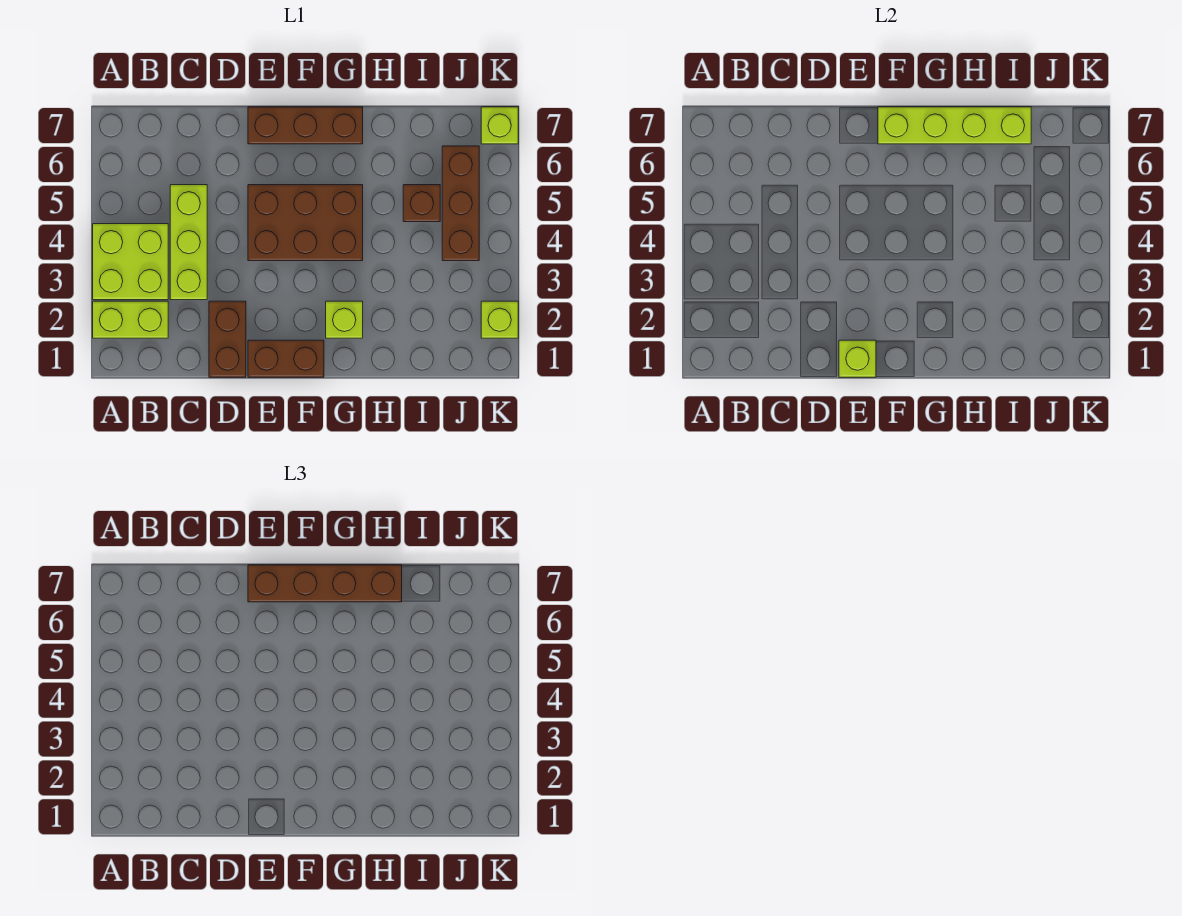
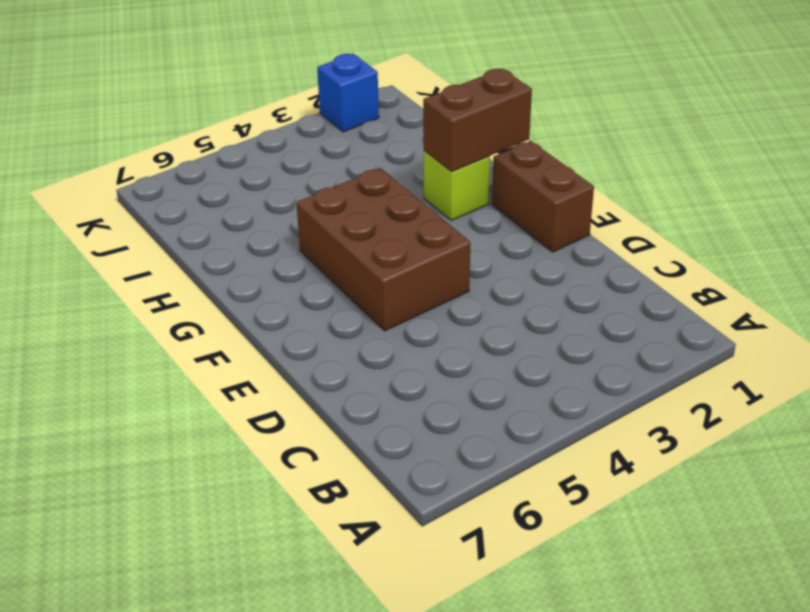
brown 1x2 brick [423,69,532,172] -> brown 1x2 brick moved to [209,301,246,377]
blue 1x1 brick [317,54,379,132] -> lime 1x1 brick [481,301,518,338]
none -> lime 1x2 brick [93,301,168,338]
none -> lime 2x2 brick [93,224,168,300]
none -> lime 1x3 brick [170,185,207,300]

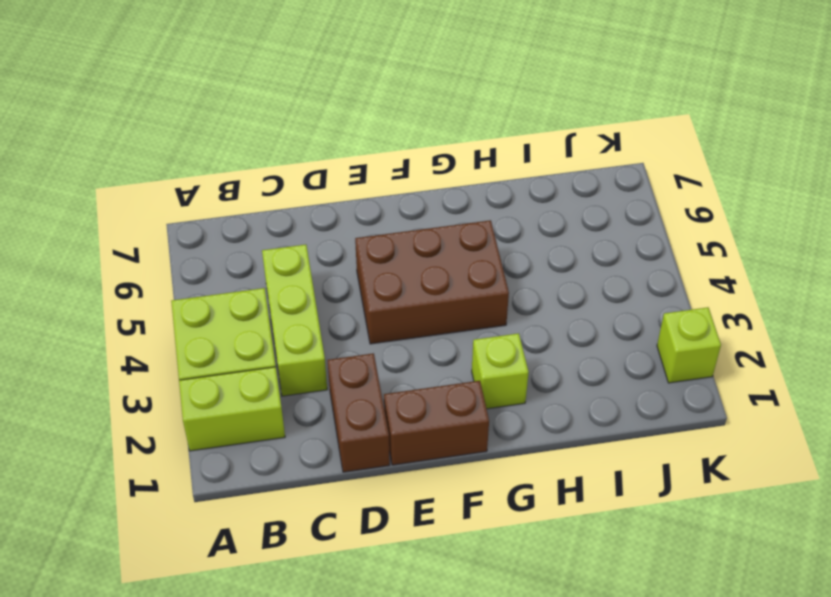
none -> brown 1x3 brick [248,107,363,144]
none -> brown 1x1 brick [403,185,440,222]
none -> brown 1x3 brick [442,146,479,261]

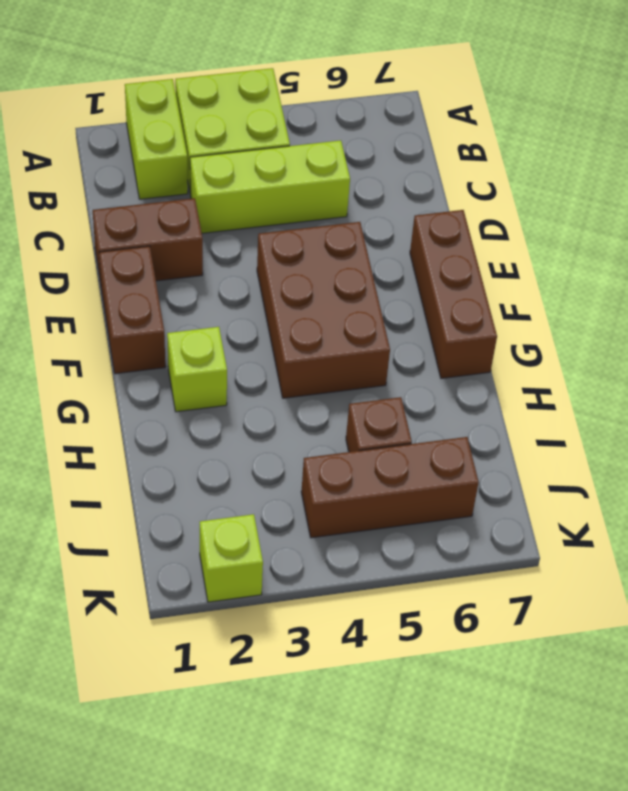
none -> lime 1x1 brick [481,107,518,144]
none -> lime 1x1 brick [839,340,876,377]
none -> lime 1x4 brick [878,107,1031,144]

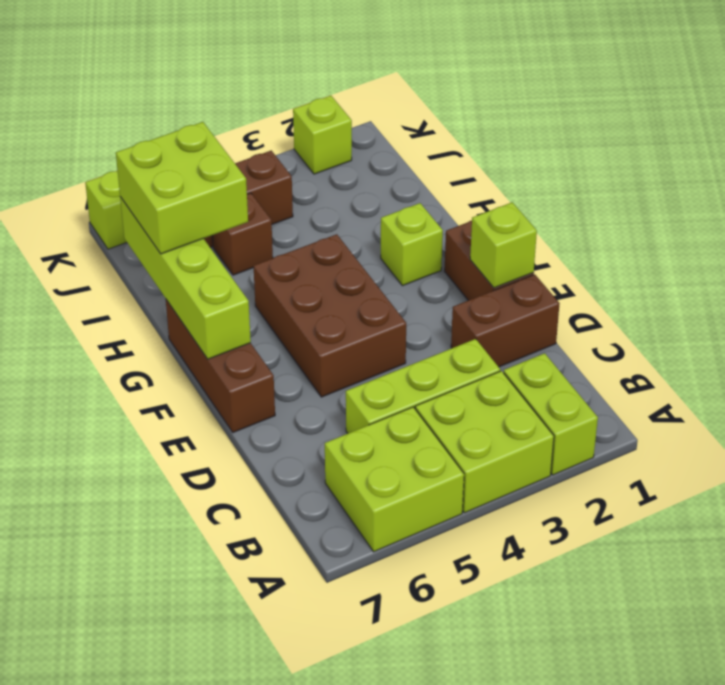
lime 2x2 brick [325,407,464,552] -> none
lime 2x2 brick [116,122,248,254] -> brown 1x4 brick [248,565,402,602]

